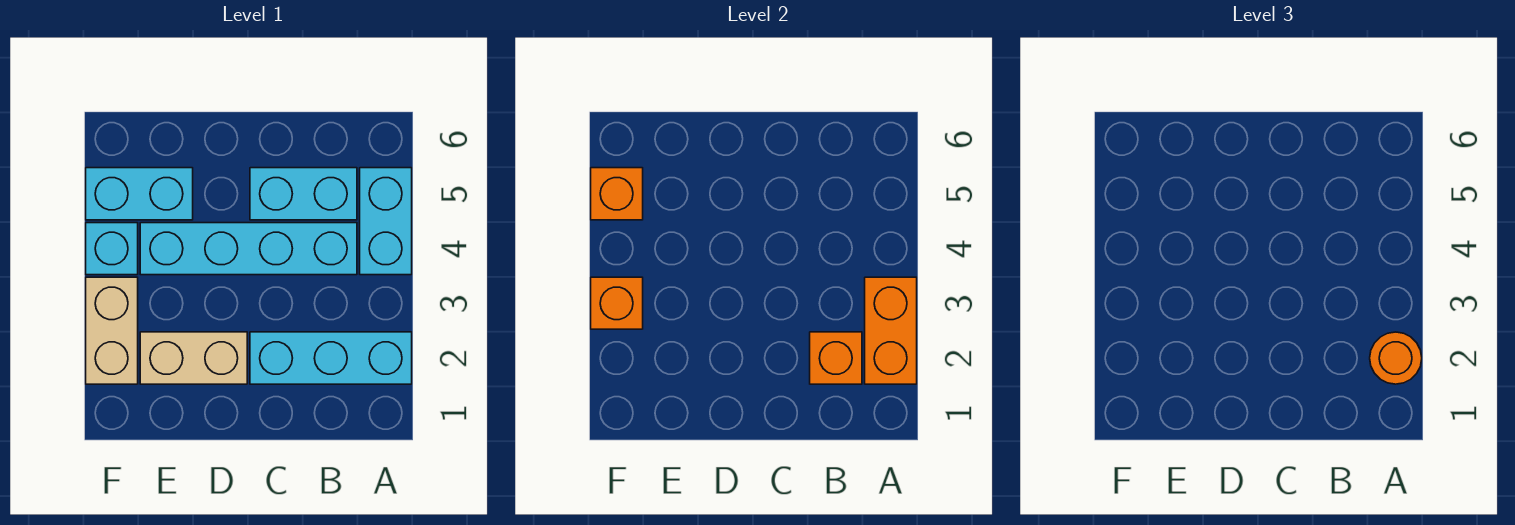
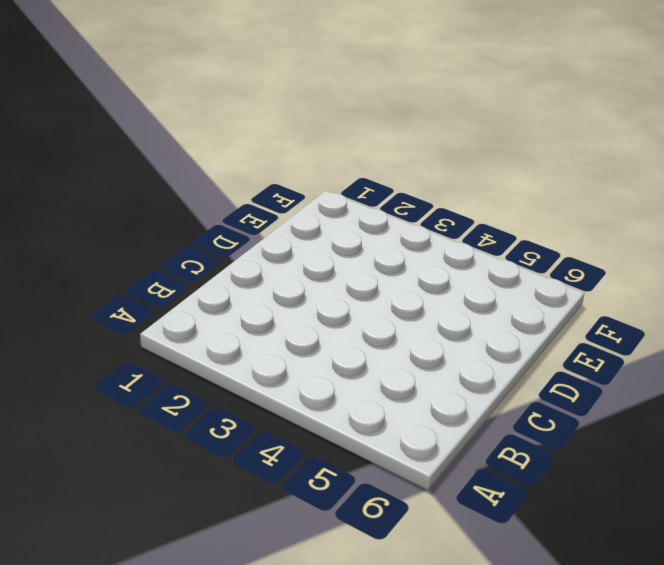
none -> cyan 1x3 brick [250,332,412,384]
none -> cyan 1x2 brick [360,168,412,275]
none -> cyan 1x4 brick [140,223,357,275]

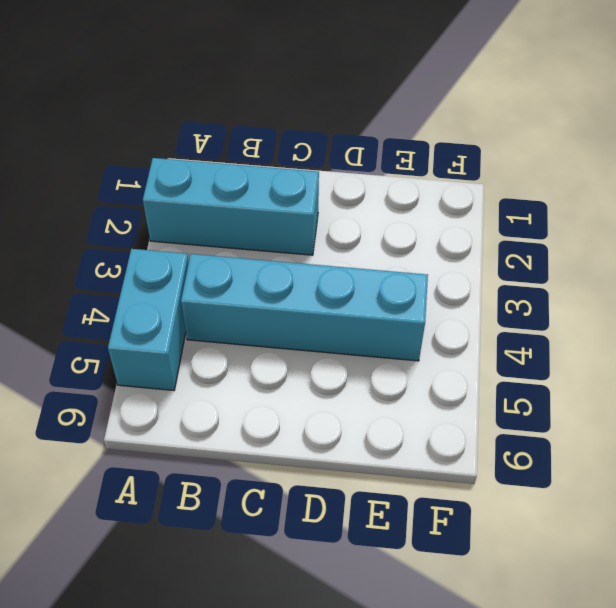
none -> cyan 1x2 brick [250,168,357,220]
none -> tan 1x2 brick [140,332,247,384]
none -> cyan 1x2 brick [86,168,193,220]

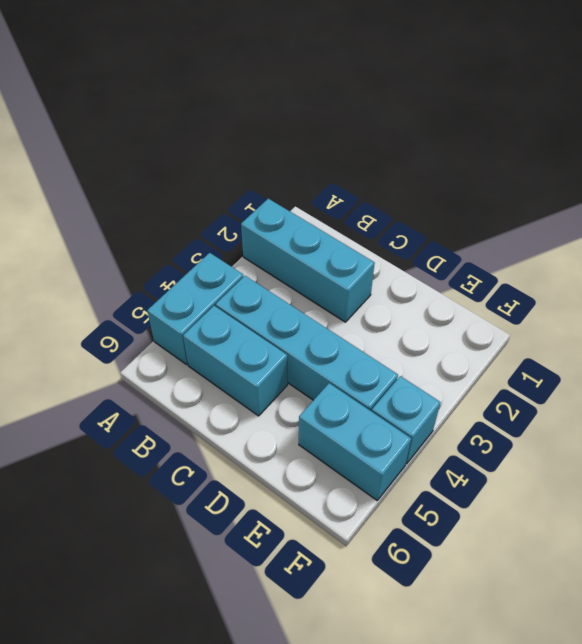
none -> tan 1x2 brick [140,332,247,384]
none -> tan 1x2 brick [86,277,138,384]
none -> orange 1x2 brick [865,277,917,384]

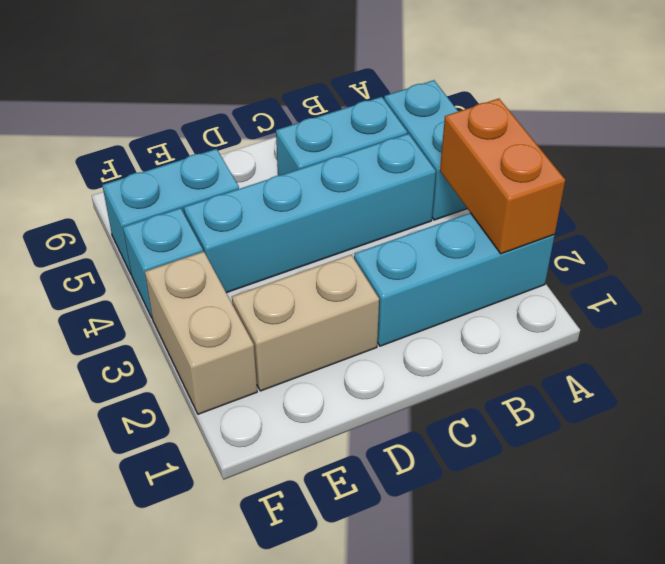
none -> orange 1x1 brick [810,332,862,384]
none -> orange 1x1 brick [591,277,643,329]
none -> orange 1x1 brick [591,168,643,220]

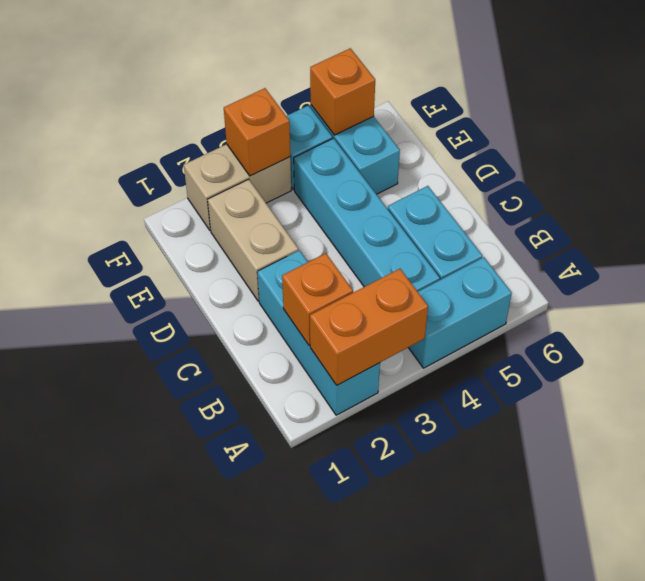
none -> orange 1x1 round brick [1370,332,1422,384]

